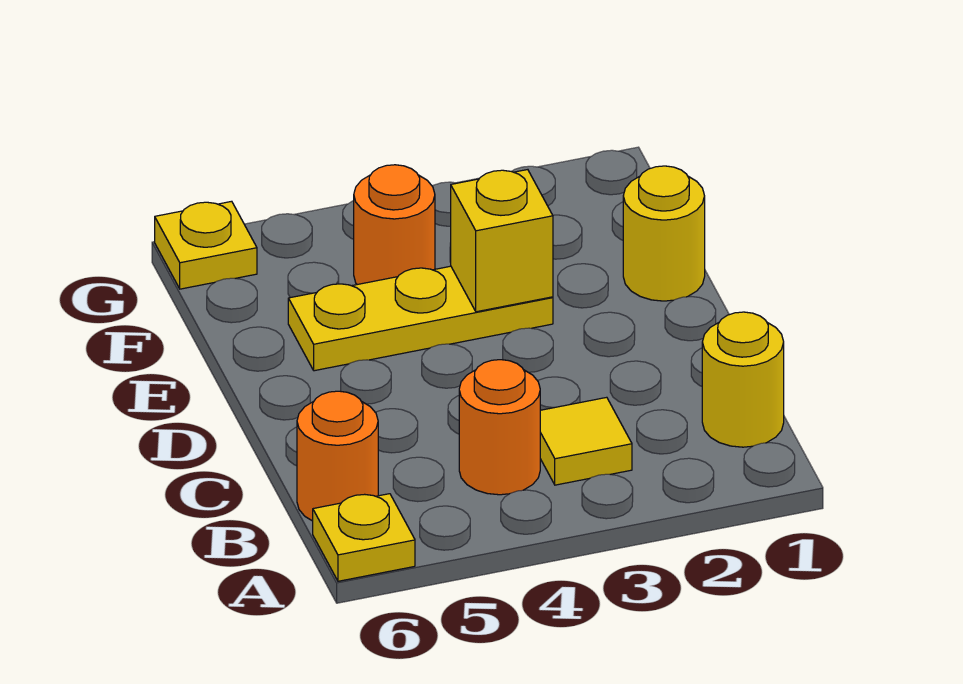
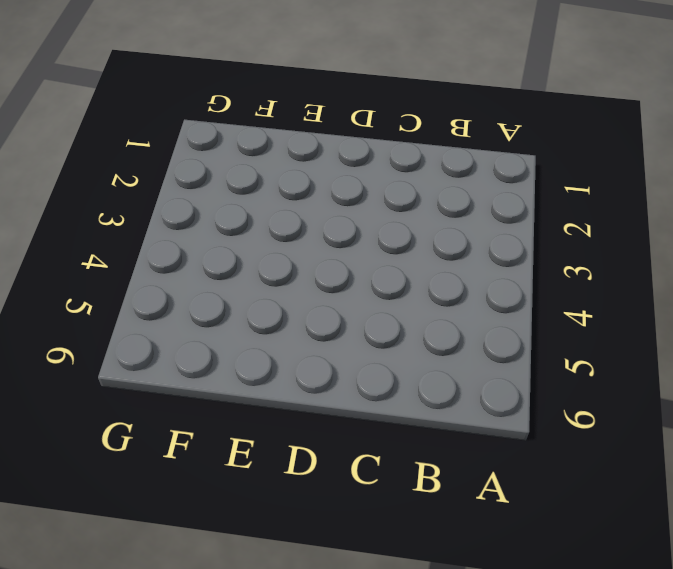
none -> yellow 1x1 plate [313,494,415,581]
none -> yellow 1x1 round brick [702,312,784,447]

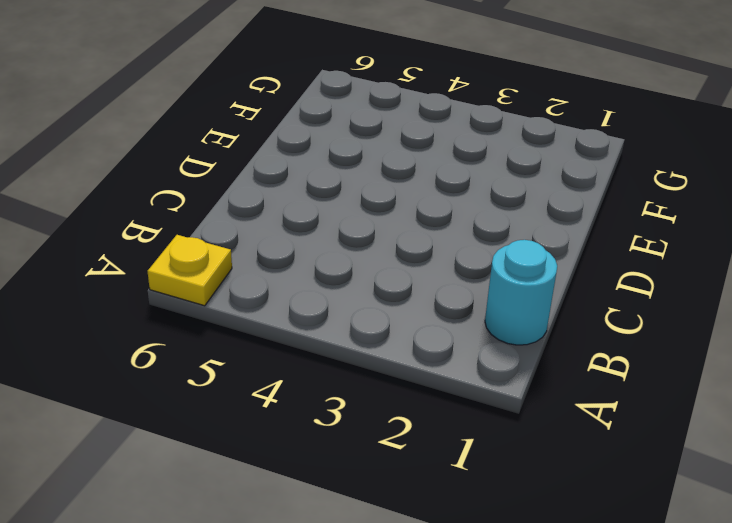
cyan 1x1 round brick [485,240,557,345] -> yellow 1x1 round brick [702,312,784,447]
none -> yellow 1x1 tile [540,397,632,485]
none -> orange 1x1 round brick [459,360,540,495]

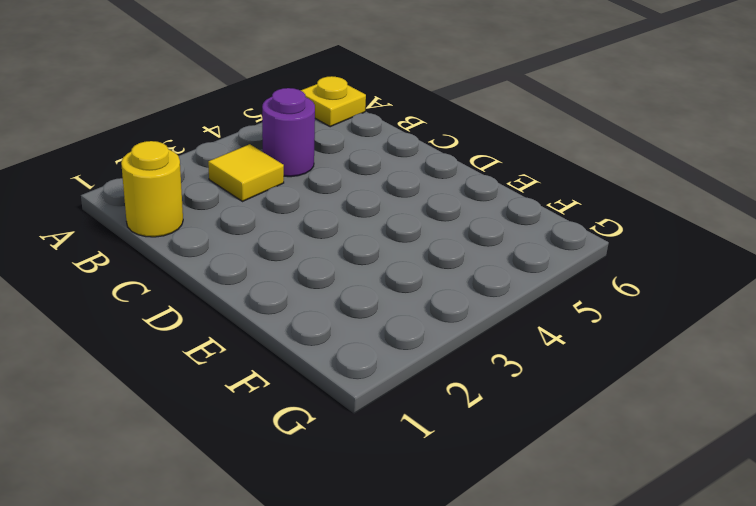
purple 1x1 round brick [262,88,315,177] -> orange 1x1 round brick [459,360,540,495]
none -> orange 1x1 round brick [297,391,378,521]
none -> yellow 1x1 round brick [623,166,705,301]

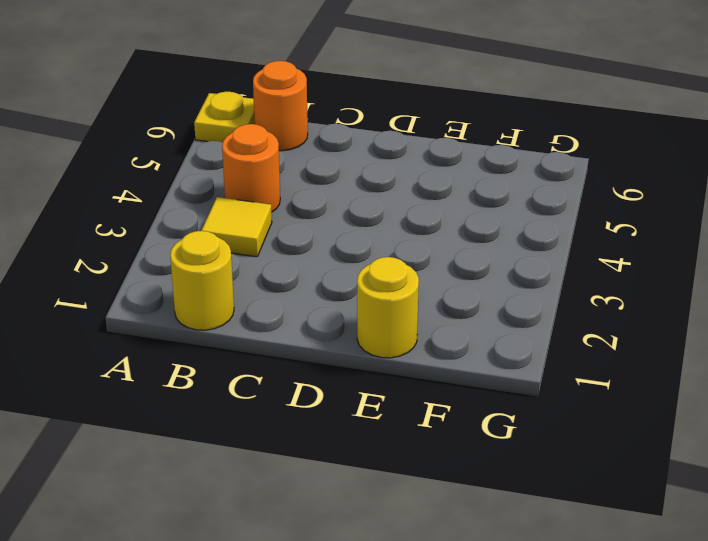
none -> yellow 1x3 plate [288,266,553,371]
none -> orange 1x1 round brick [354,165,435,285]

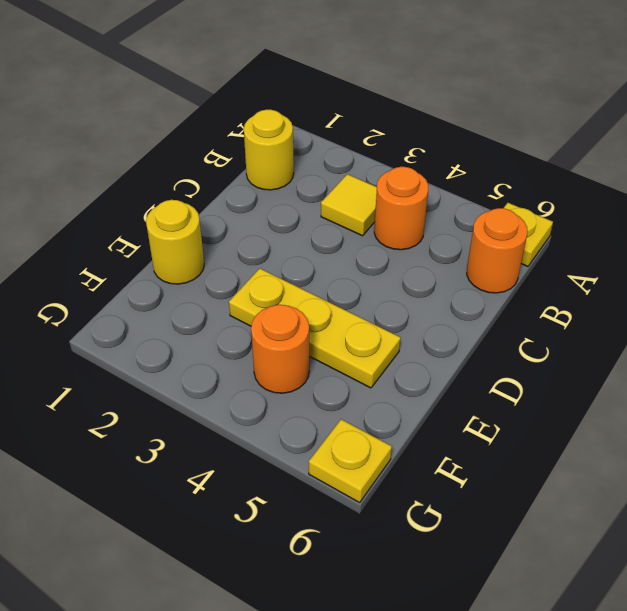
none -> yellow 1x1 brick [451,170,553,312]

